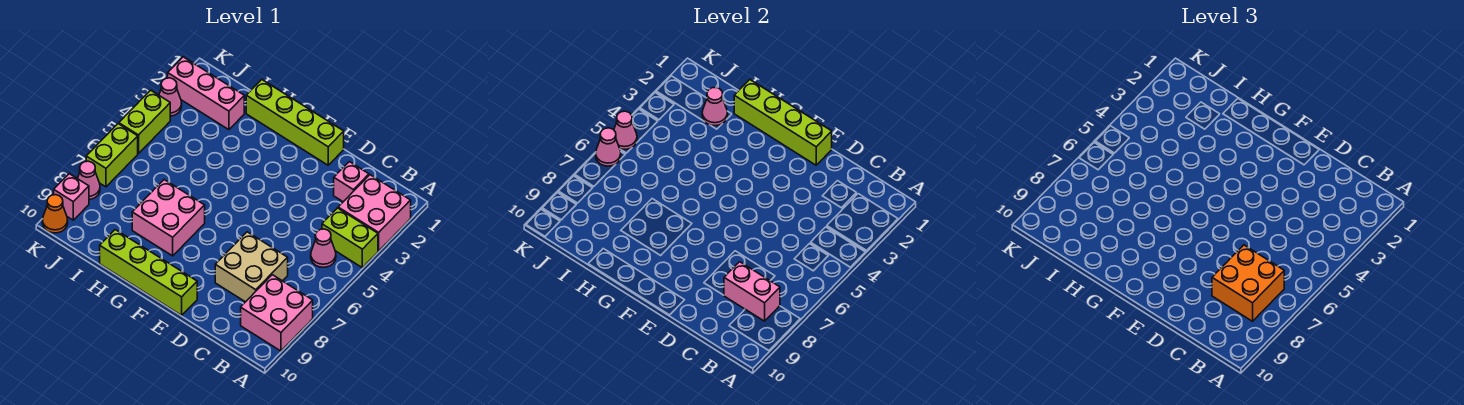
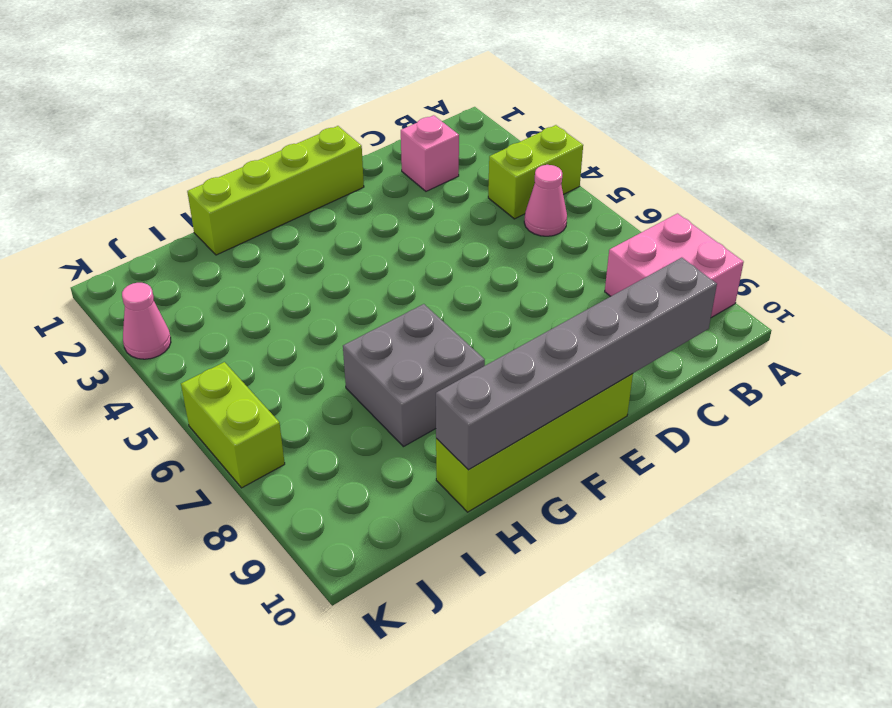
grey 1x6 brick [436,258,717,470] -> none
grey 2x2 brick [343,304,485,447] -> pink 2x2 brick [132,180,205,256]
none -> pink 2x2 brick [338,175,411,251]
none -> tan 2x2 brick [215,232,288,302]
none -> pink 1x3 brick [168,57,244,130]

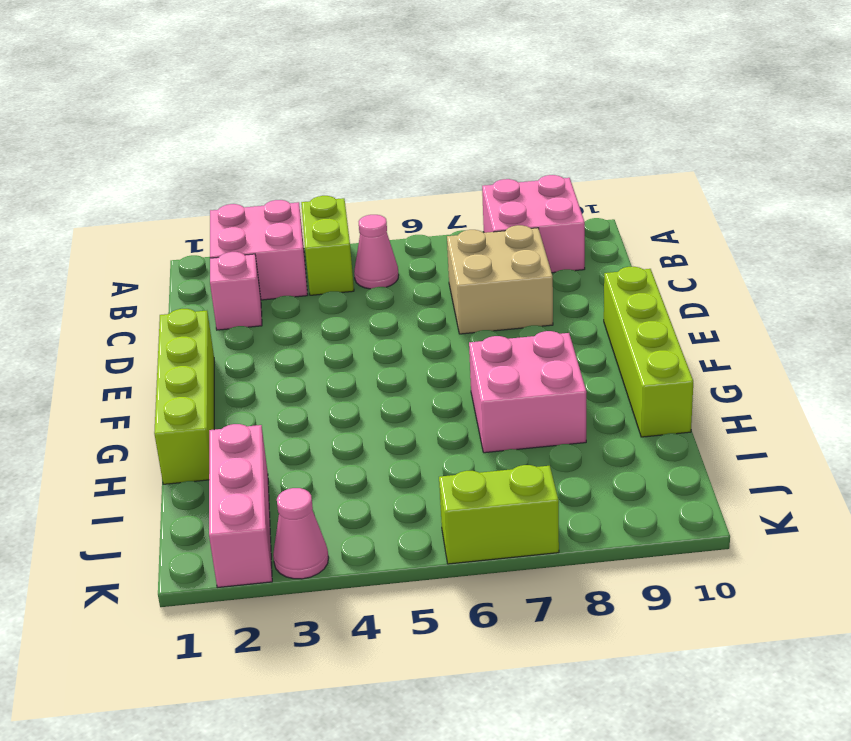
none -> lime 1x2 brick [119,90,170,154]
none -> pink 1x1 cone [77,161,100,199]
none -> pink 1x1 brick [54,174,89,220]

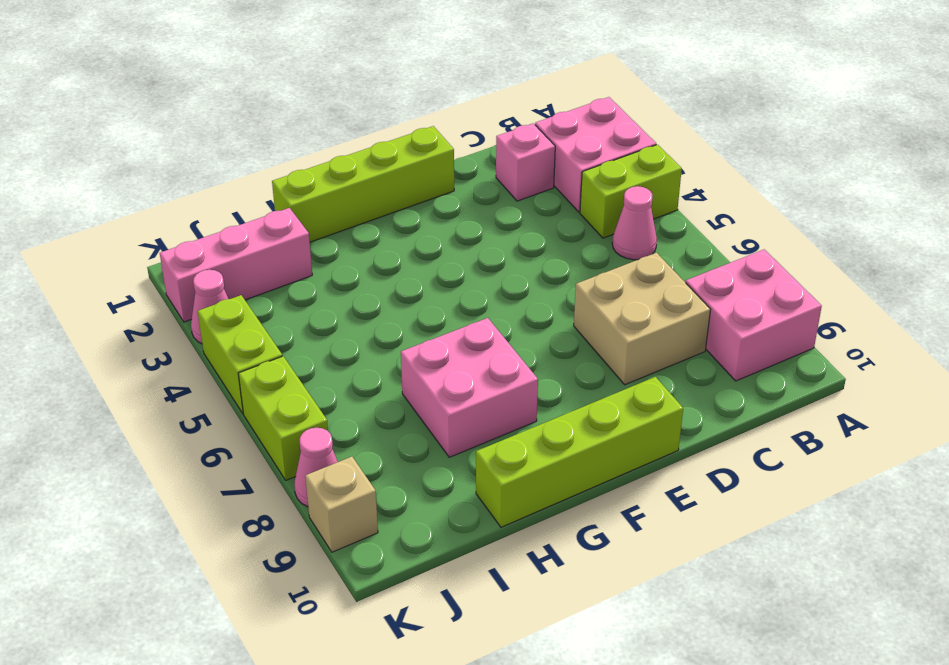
tan 1x1 brick [305,457,378,552] -> pink 1x1 brick [54,174,89,220]
none -> orange 1x1 cone [42,195,68,233]
none -> pink 1x2 brick [724,262,780,321]
none -> lime 1x4 brick [734,80,832,165]

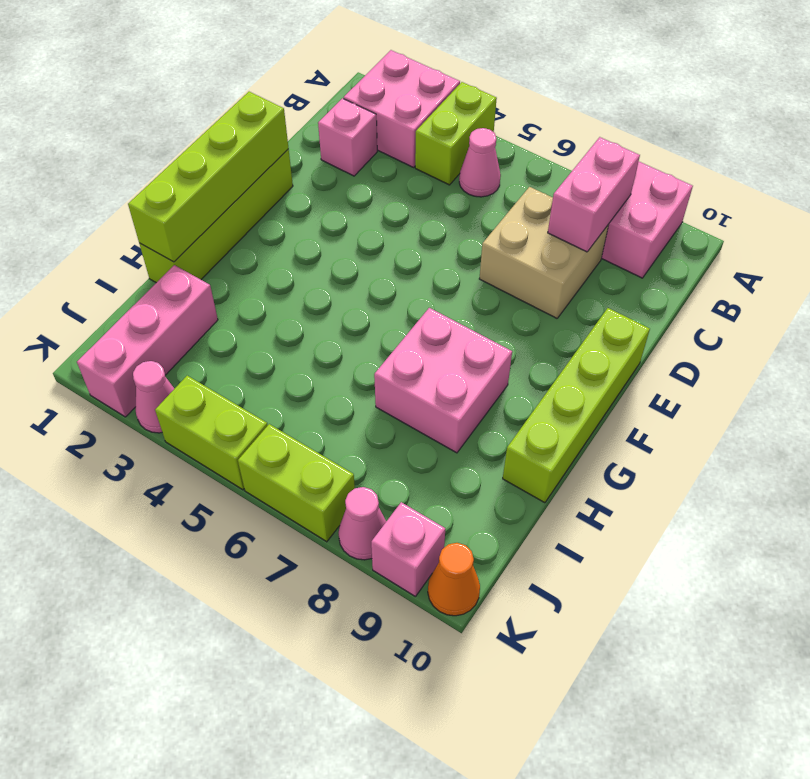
none -> pink 1x1 cone [702,87,727,126]
none -> pink 1x1 cone [614,111,637,149]
none -> pink 1x1 cone [596,128,621,166]

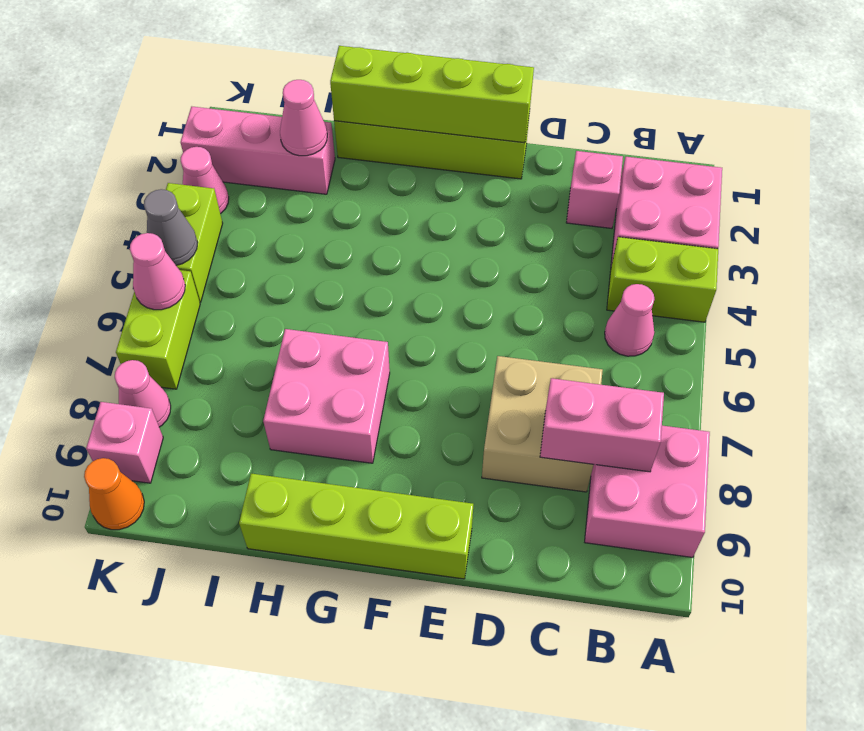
grey 1x1 cone [144,189,198,265] -> pink 1x1 cone [614,111,637,149]
none -> orange 2x2 brick [1212,245,1284,321]

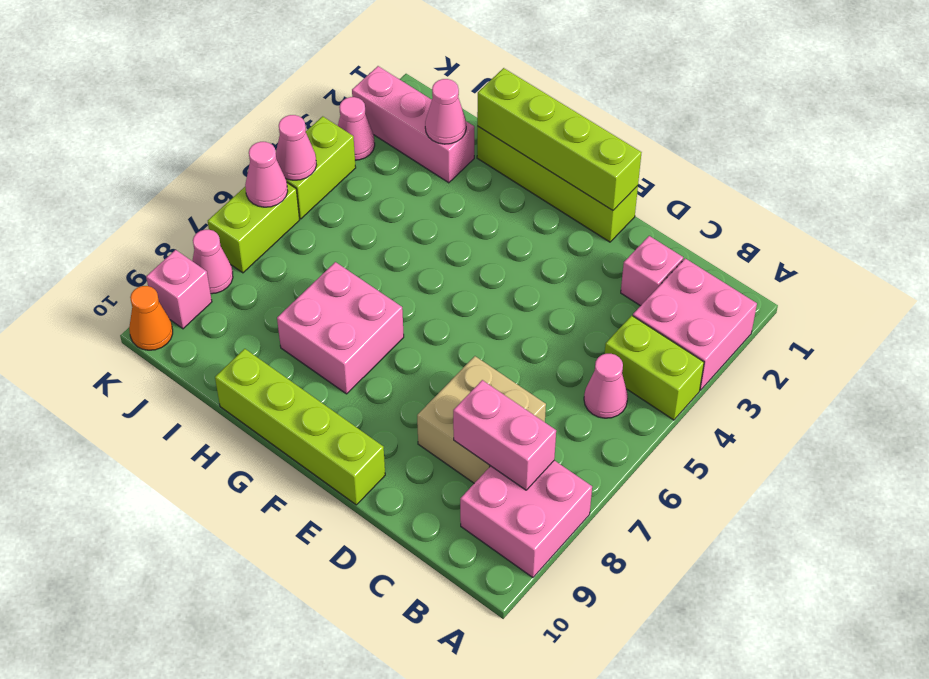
none -> orange 2x2 brick [1212,245,1284,321]

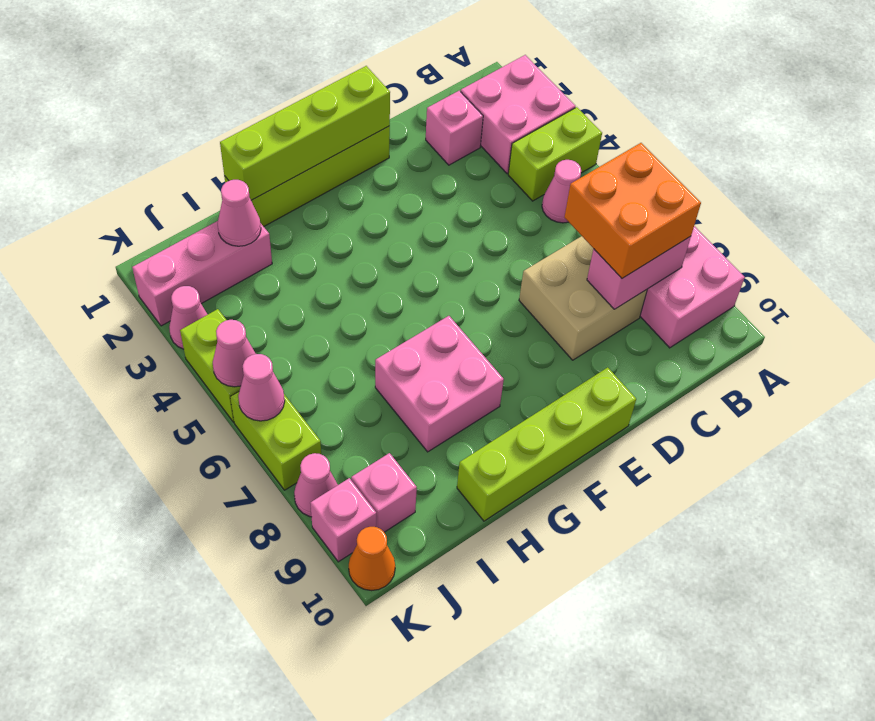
pink 1x1 brick [351,453,417,532] -> none

